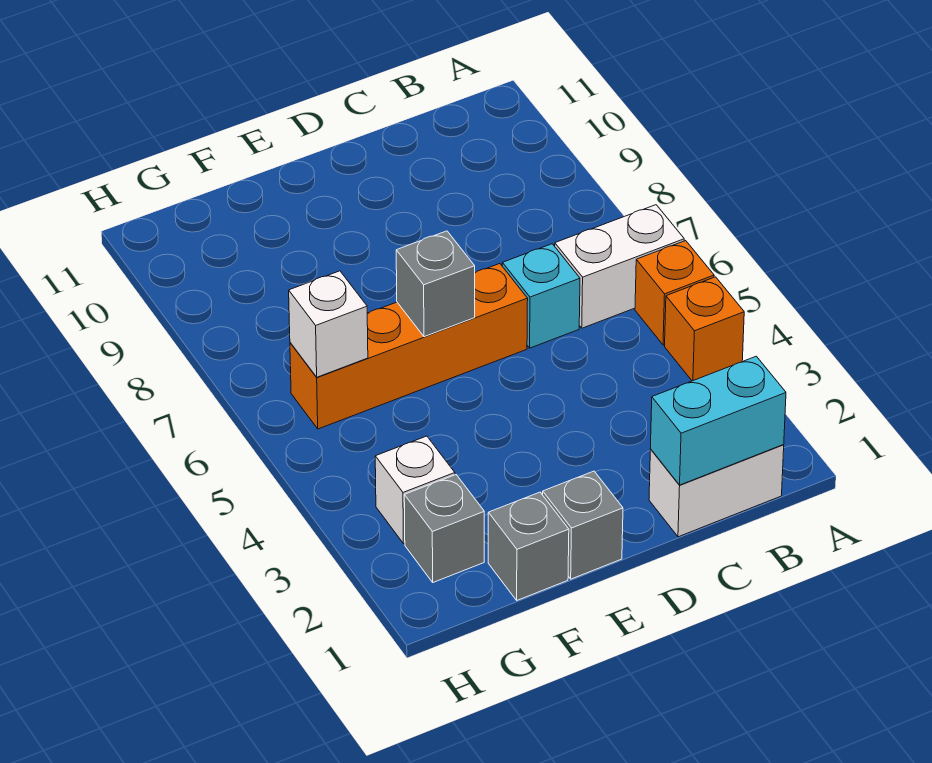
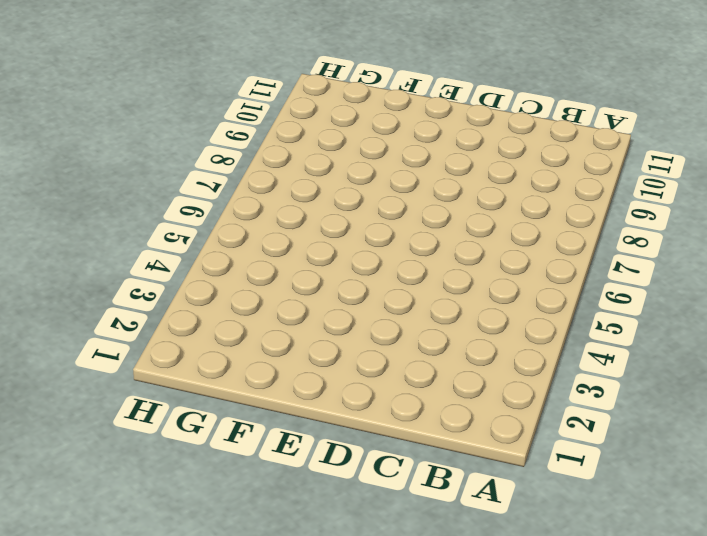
none -> orange 1x1 brick [665,277,744,381]
none -> orange 1x1 brick [635,241,714,345]
none -> white 1x2 brick [555,205,684,328]

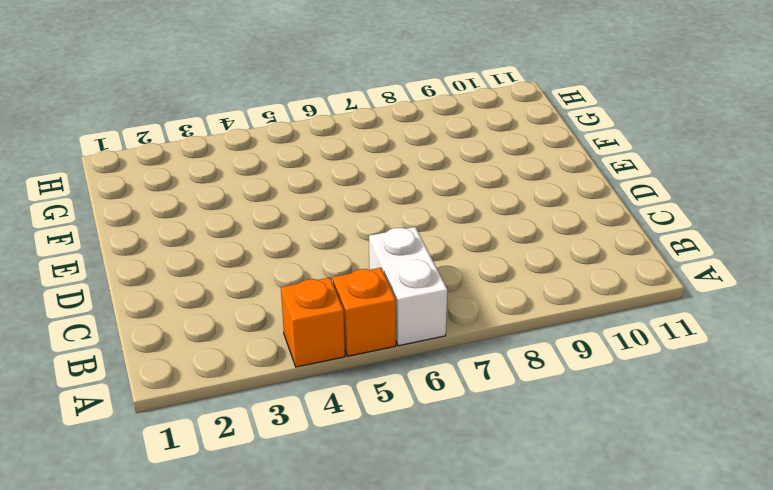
none -> white 1x2 brick [649,445,784,537]
none -> cyan 1x1 brick [502,244,580,348]
none -> orange 1x4 brick [290,264,528,429]

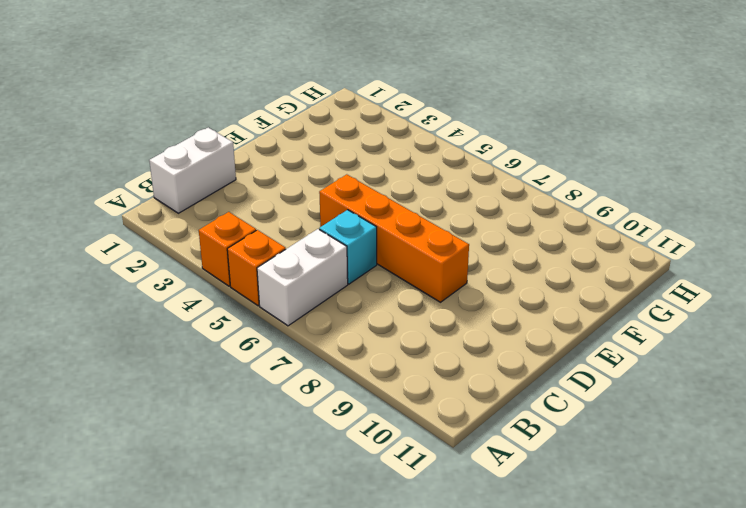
orange 1x4 brick [319,174,469,302] -> orange 1x4 brick turned to [290,264,528,429]
none -> grey 1x1 brick [543,471,623,579]
none -> grey 1x1 brick [488,492,569,600]
none -> grey 1x1 brick [404,475,484,582]

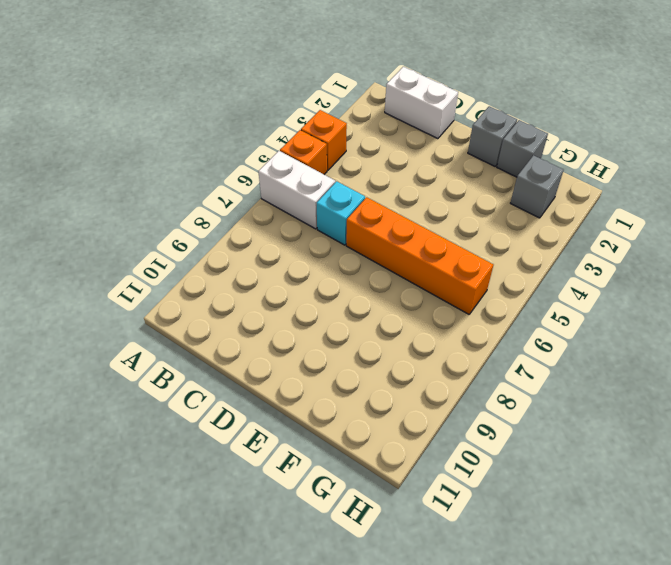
none -> white 1x1 brick [375,436,455,544]
none -> cyan 1x2 brick [650,356,786,485]
none -> grey 1x1 brick [396,231,475,337]

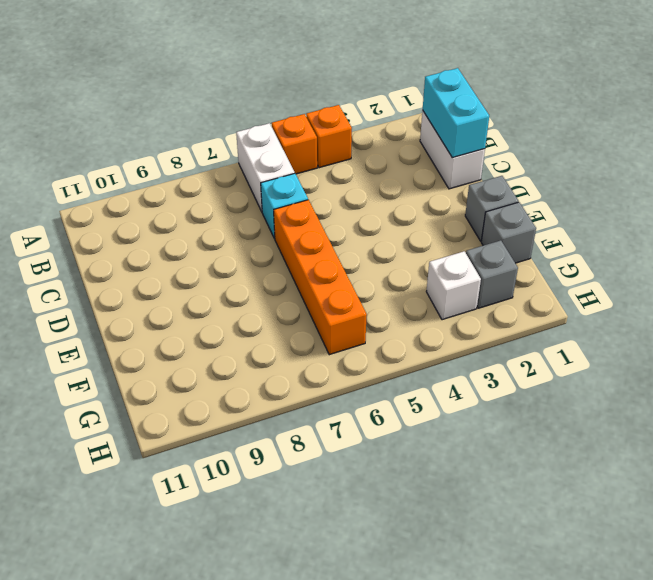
none -> grey 1x1 brick [396,231,475,337]
none -> white 1x1 brick [289,271,368,377]

